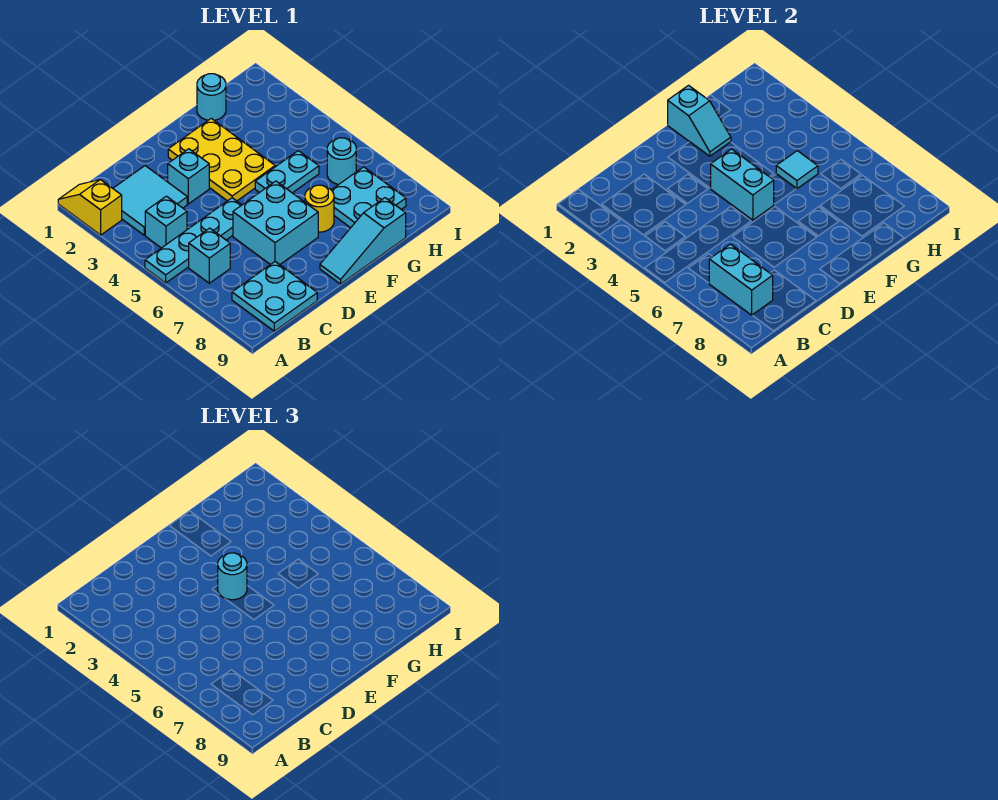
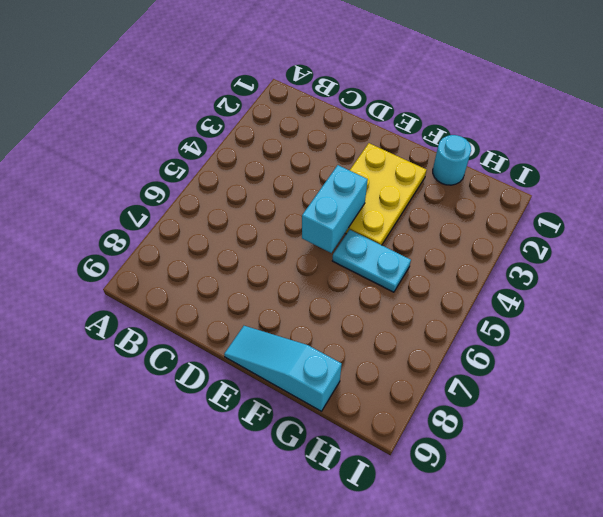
none -> yellow 1x2 slope [58,180,122,235]
none -> cyan 1x4 plate [145,198,241,283]
none -> cyan 2x2 tile [113,166,187,235]

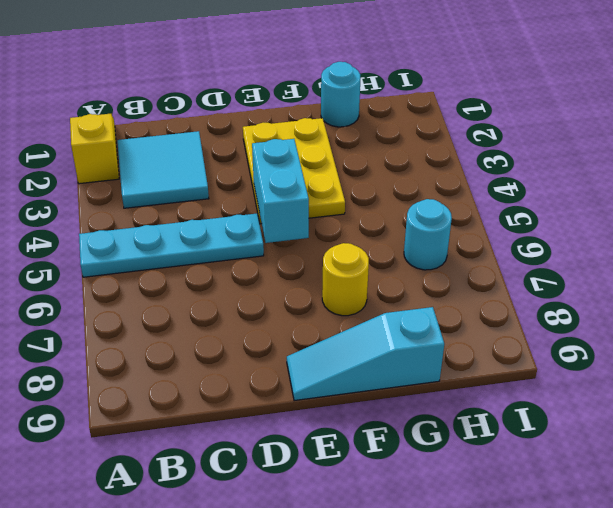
none -> cyan 1x1 brick [145,196,187,248]
none -> cyan 1x1 brick [189,228,230,283]
none -> cyan 2x2 plate [232,262,317,331]

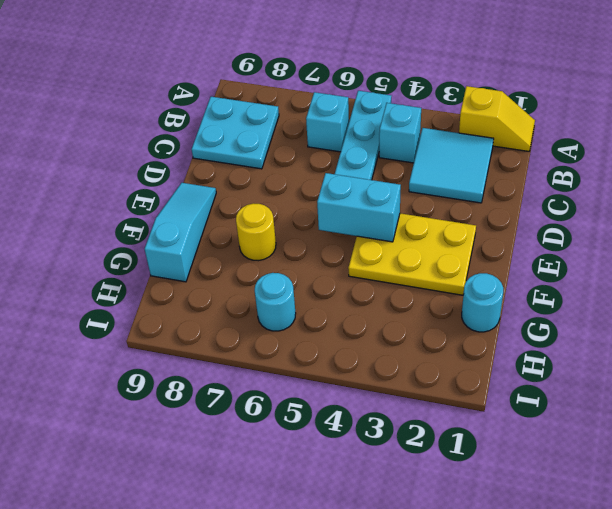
none -> cyan 1x1 brick [168,149,209,204]
none -> cyan 2x2 brick [233,181,318,265]
none -> cyan 1x2 plate [255,151,319,193]

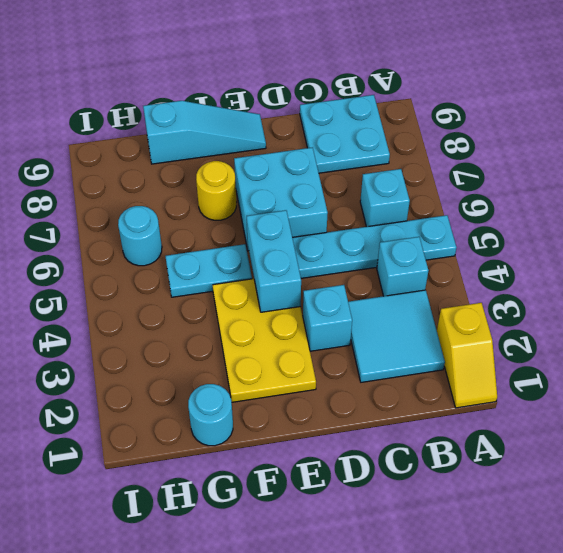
none -> cyan 2x2 plate [332,167,406,228]
none -> cyan 1x2 brick [709,244,773,315]
none -> cyan 1x2 slope [668,85,731,156]

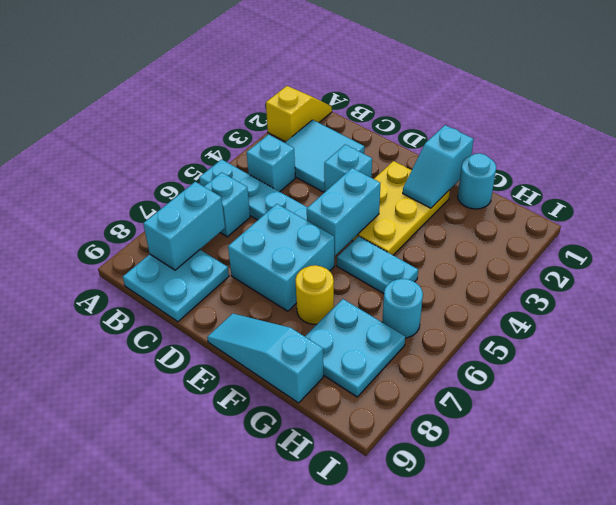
none -> cyan 1x1 tile [776,151,818,189]
none -> cyan 1x1 round brick [218,553,247,600]

